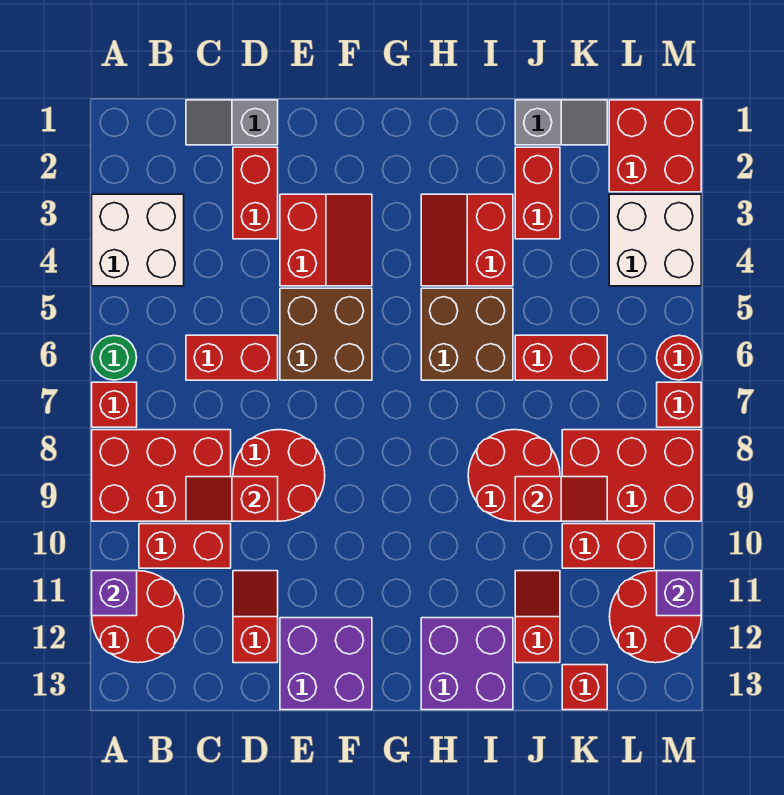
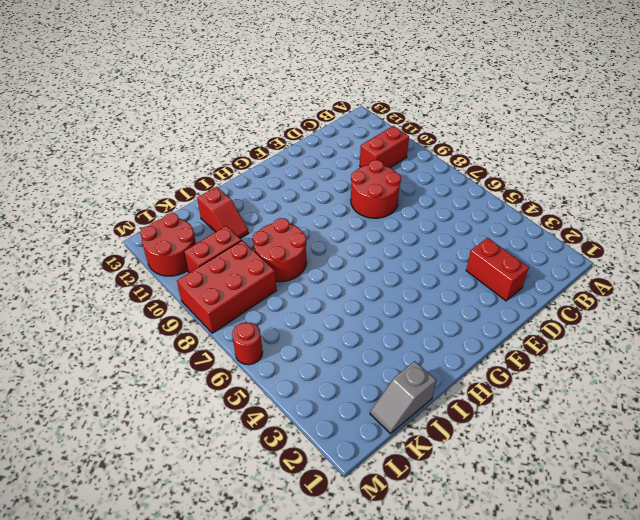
none -> white 2x2 brick [92,194,184,286]
none -> green 1x1 round brick [92,335,137,380]
none -> red 1x1 brick [92,382,137,427]
none -> red 2x3 brick [92,430,231,521]

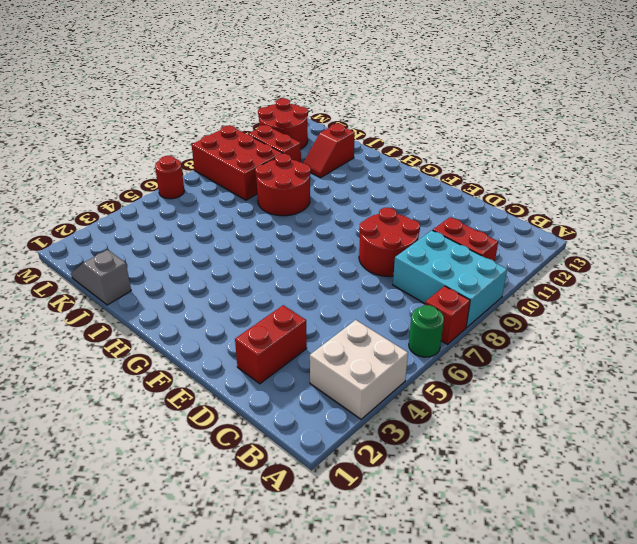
cyan 2x3 brick [393,230,507,328] -> red 2x3 brick [92,430,231,521]
none -> red 2x2 round brick [92,571,184,663]
none -> grey 1x2 slope [186,100,278,145]
none -> red 1x2 brick [186,335,278,380]
none -> red 1x2 slope [233,571,278,663]

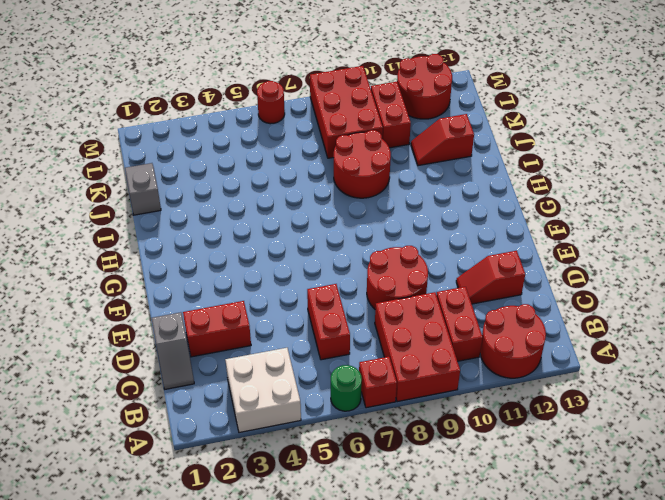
none -> red 2x2 slope [280,194,372,286]
none -> brown 2x2 brick [280,288,372,380]
none -> purple 2x2 brick [280,618,372,710]
none -> red 2x2 slope [421,194,513,286]

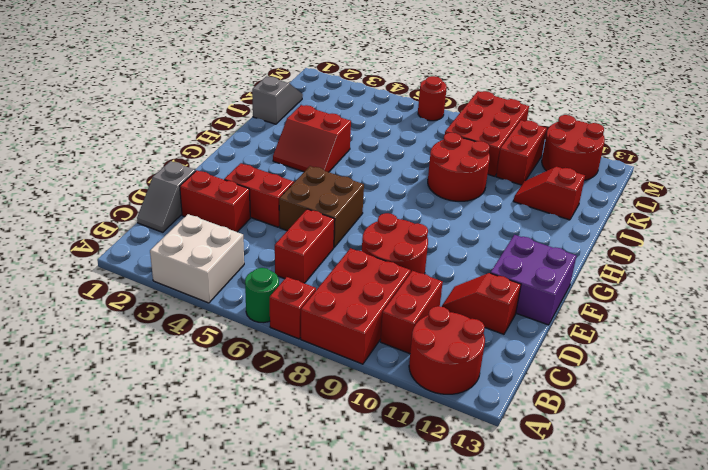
none -> brown 2x2 brick [421,288,513,380]
none -> purple 2x2 brick [421,618,513,710]
none -> red 1x2 brick [515,147,560,239]
none -> red 1x2 brick [515,335,607,380]

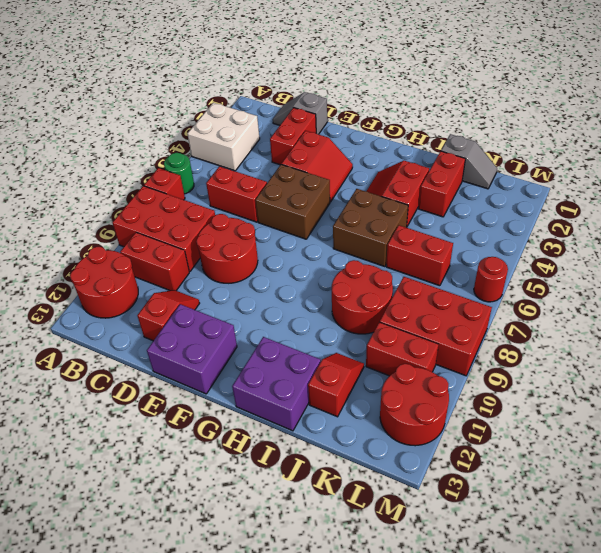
none -> red 1x1 brick [562,665,607,710]
none -> red 2x2 brick [609,100,701,192]
none -> white 2x2 brick [609,194,701,286]
none -> red 1x1 brick [657,382,701,427]

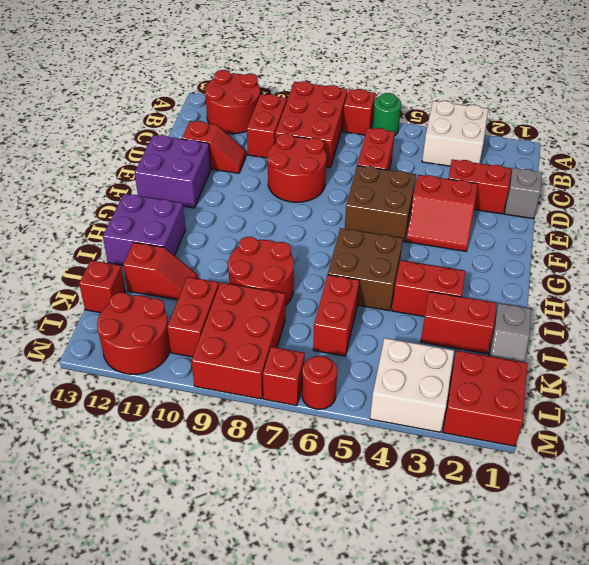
none -> purple 1x1 brick [92,571,137,616]
none -> red 1x2 slope [186,477,278,521]
none -> red 1x2 slope [515,477,607,521]
none -> purple 1x1 brick [657,571,701,616]

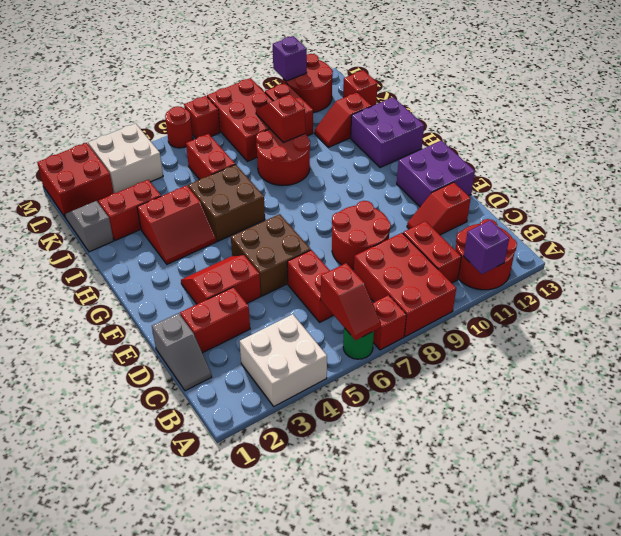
red 1x2 slope [321,263,381,340] -> red 1x2 slope moved to [186,477,278,521]

